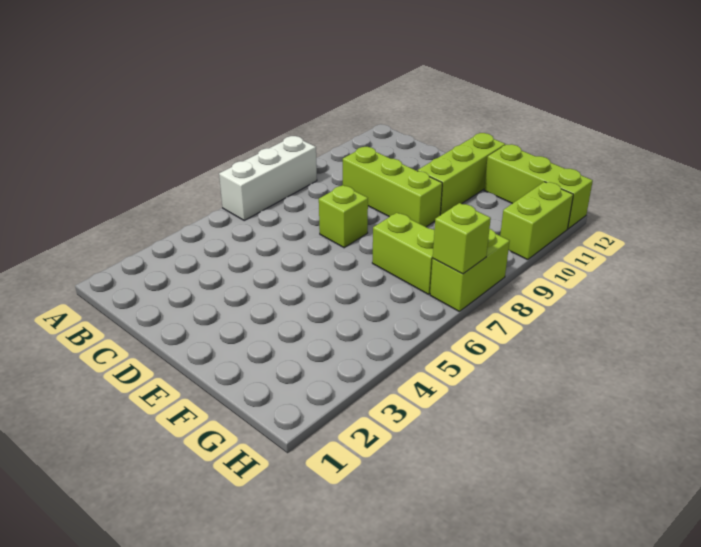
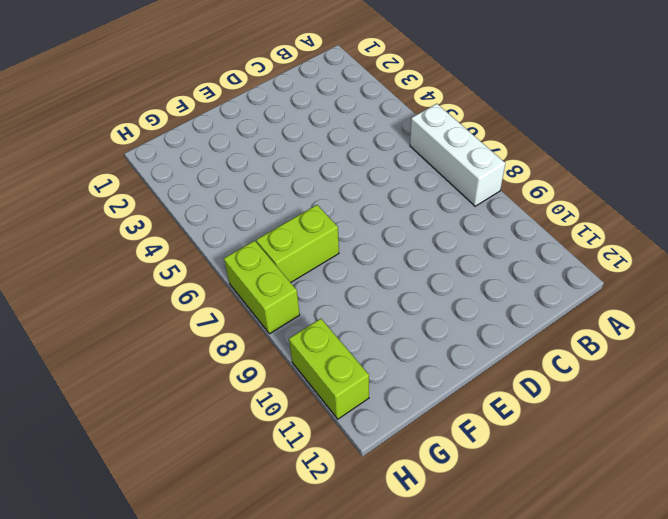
none -> lime 1x3 brick [343,147,442,227]
none -> lime 1x1 brick [319,185,368,248]

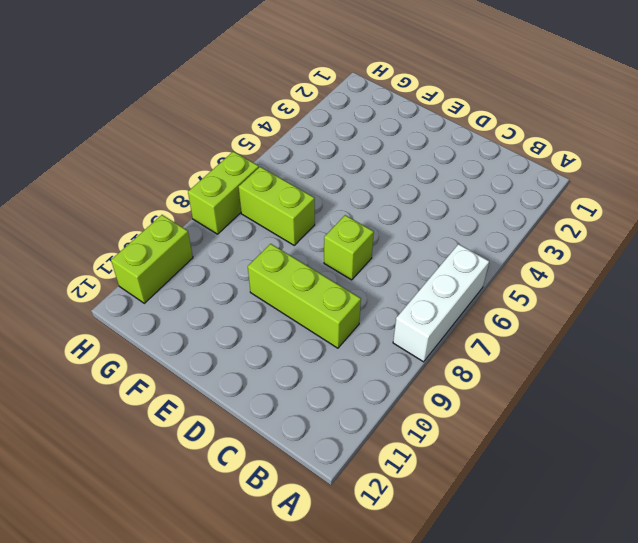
none -> lime 1x3 brick [417,133,505,215]
none -> lime 1x3 brick [484,144,593,229]

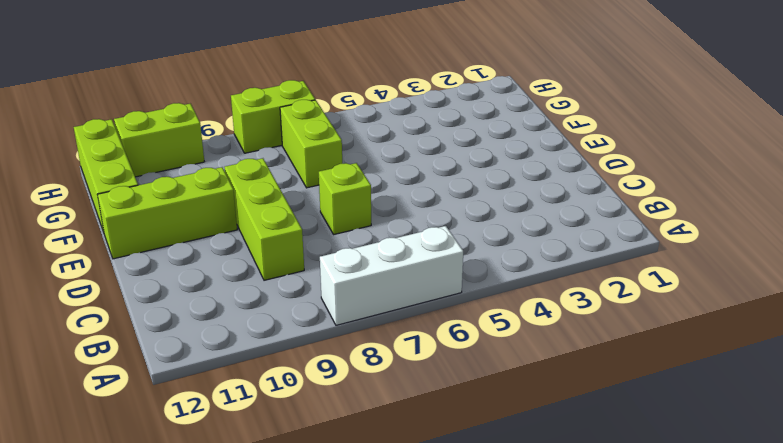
none -> lime 1x1 brick [433,203,491,274]

